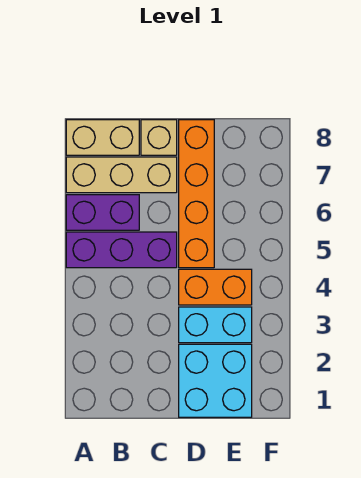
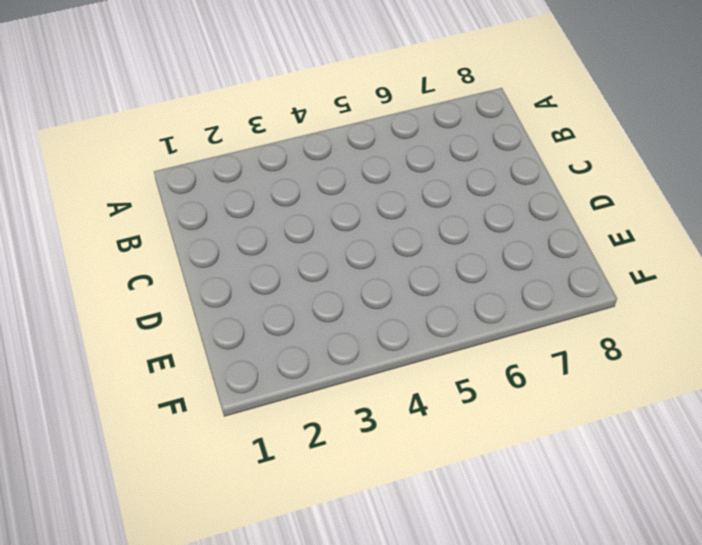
none -> purple 1x3 brick [66,232,177,268]
none -> purple 1x2 brick [66,195,139,230]

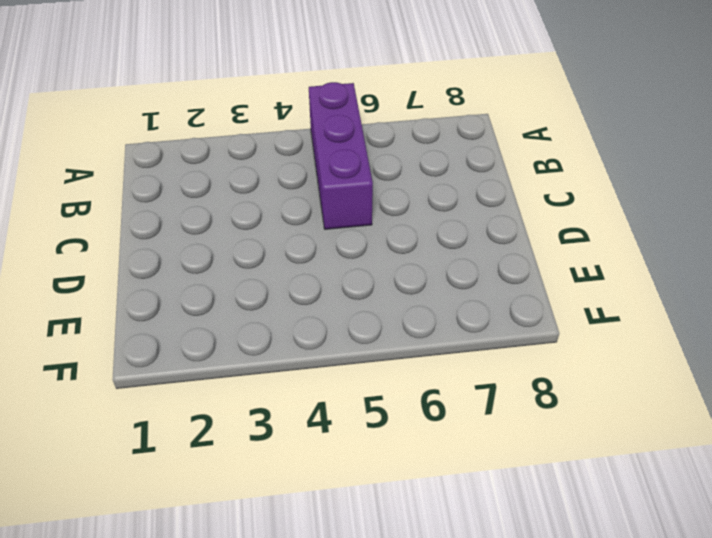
none -> purple 1x2 brick [66,195,139,230]
none -> tan 1x3 brick [66,157,177,193]

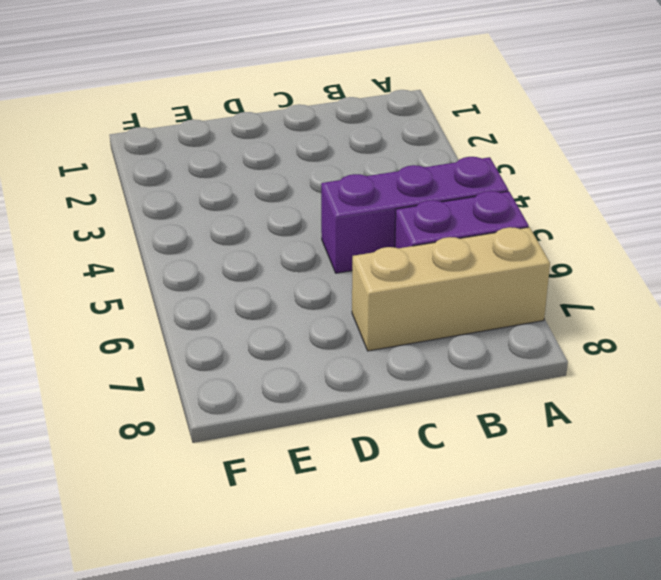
none -> tan 1x2 brick [66,120,139,155]
none -> tan 1x1 brick [141,120,177,155]

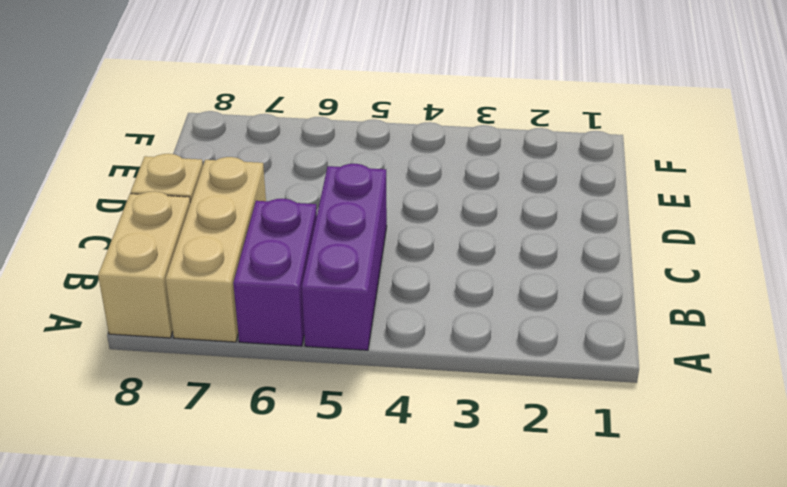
none -> cyan 2x2 brick [179,344,252,417]
none -> cyan 1x2 brick [179,307,252,343]

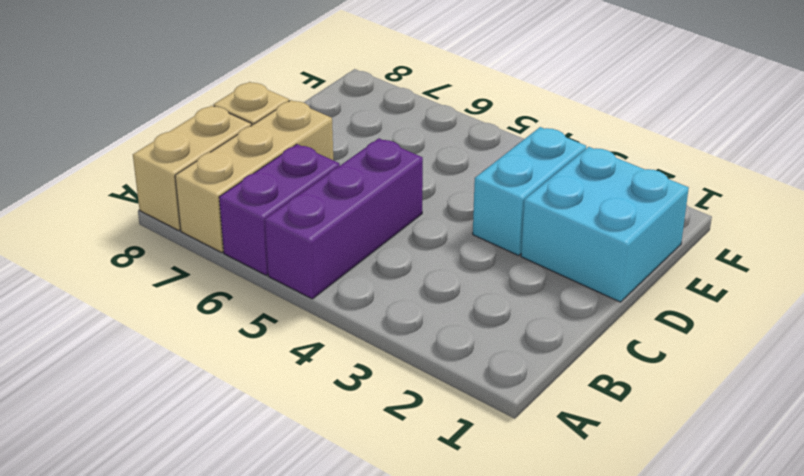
none -> orange 1x2 brick [179,269,252,305]
none -> orange 1x4 brick [179,120,214,268]

